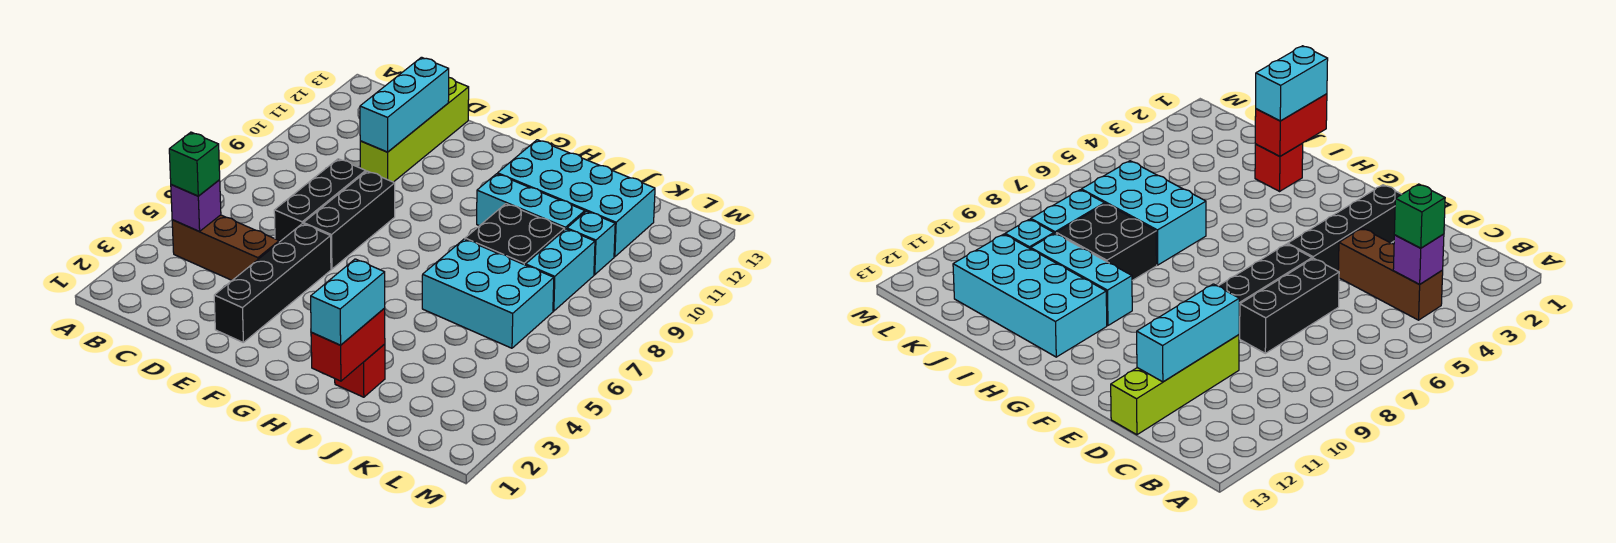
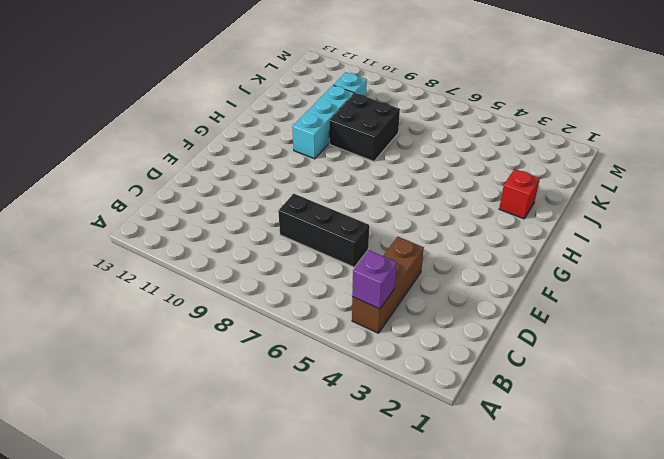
none -> lime 1x4 brick [360,78,469,182]
none -> black 1x4 brick [214,223,331,342]
none -> black 1x3 brick [304,171,395,269]

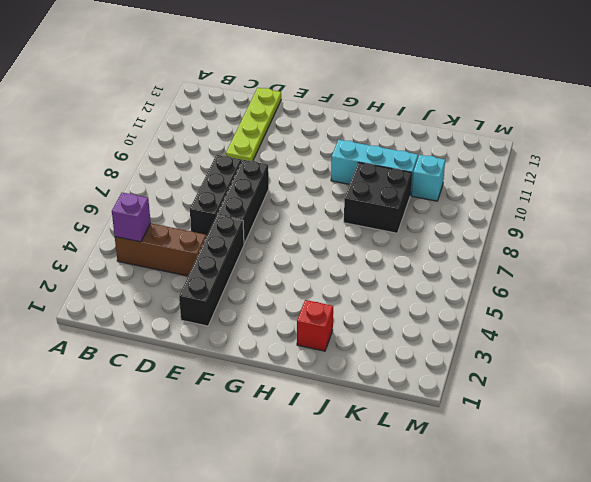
lime 1x4 plate [226,88,281,161] -> lime 1x4 brick [360,78,469,182]
none -> cyan 2x4 brick [498,140,655,257]
none -> cyan 2x3 brick [422,239,554,348]
none -> cyan 1x2 brick [526,229,595,311]

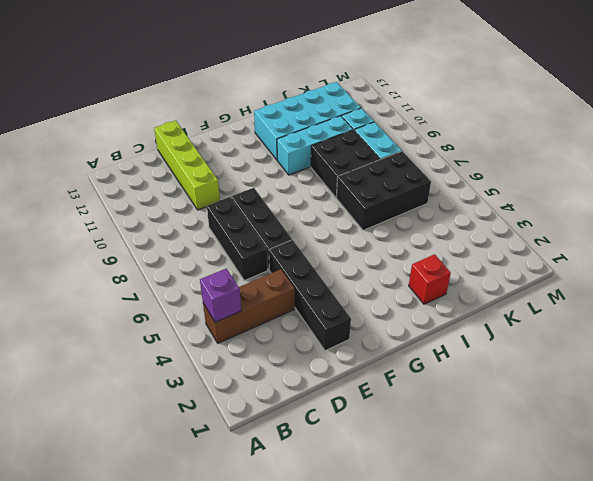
black 2x3 brick [336,151,431,230] -> cyan 2x3 brick [422,239,554,348]
none -> cyan 1x3 brick [360,57,449,152]
none -> red 1x2 brick [311,308,385,381]
none -> green 1x1 brick [169,132,220,196]

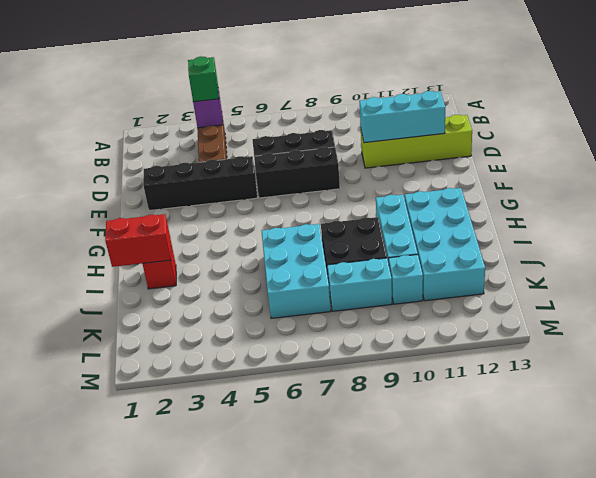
none -> cyan 1x2 brick [311,259,385,345]

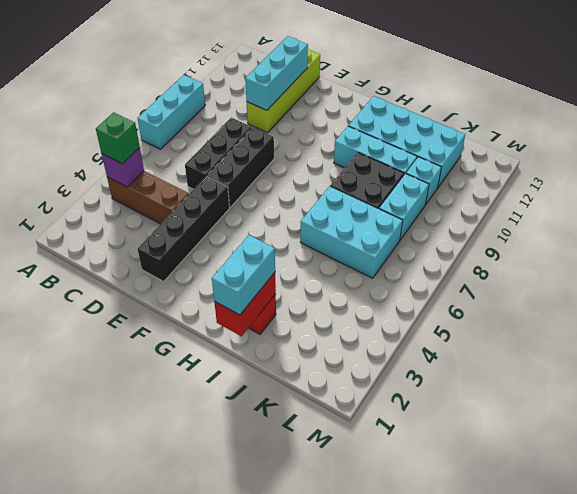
cyan 1x3 brick [138,75,205,149] -> none

